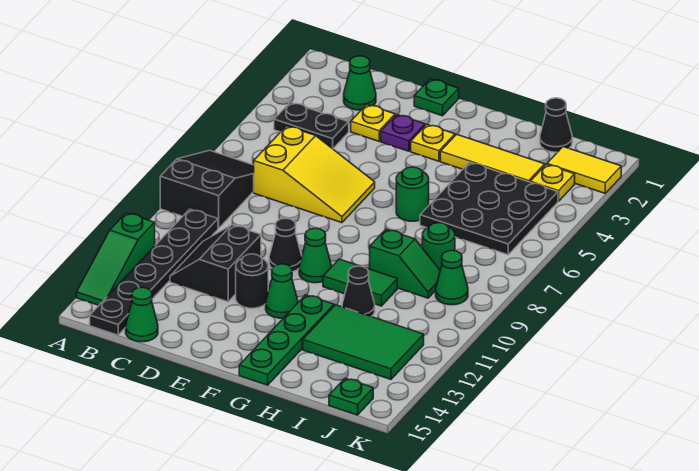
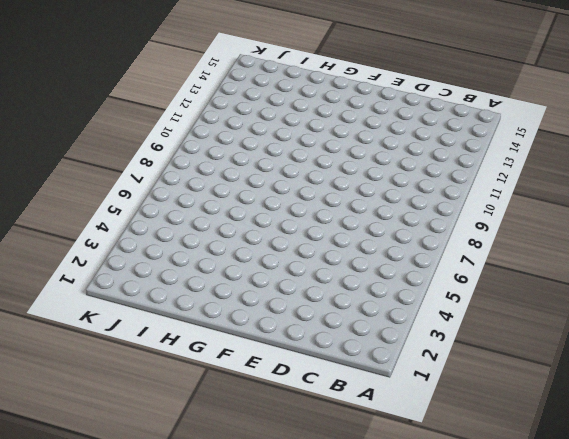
none -> black 2x3 slope [160,150,254,228]
none -> green 1x3 slope [77,213,155,305]
none -> black 1x2 plate [274,102,349,149]
none -> black 1x6 plate [90,209,218,335]

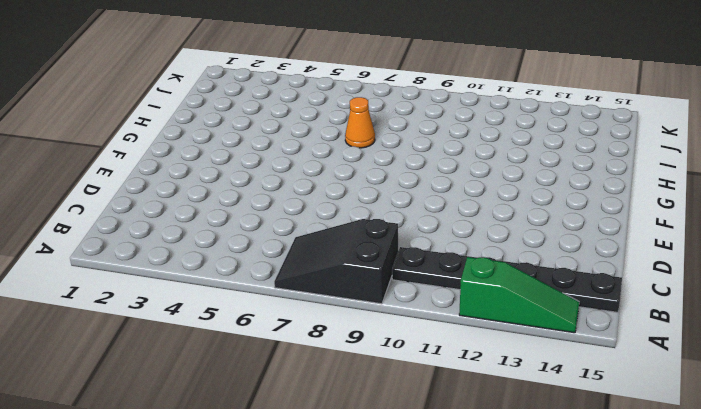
orange 1x1 cone [345,97,375,148] -> none
none -> black 1x2 plate [274,102,349,149]
none -> green 1x1 cone [344,56,376,110]
none -> yellow 2x3 slope [254,126,375,223]
none -> black 2x2 slope [170,225,261,302]

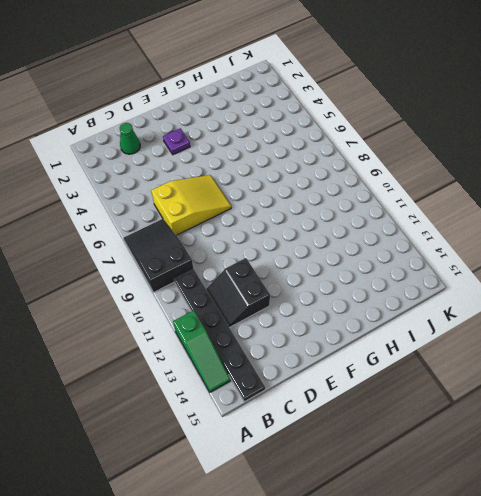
none -> black 1x2 plate [274,102,349,149]
none -> green 1x1 cone [126,287,158,342]
none -> yellow 1x1 plate [351,105,395,141]
none -> green 1x1 plate [414,79,459,116]

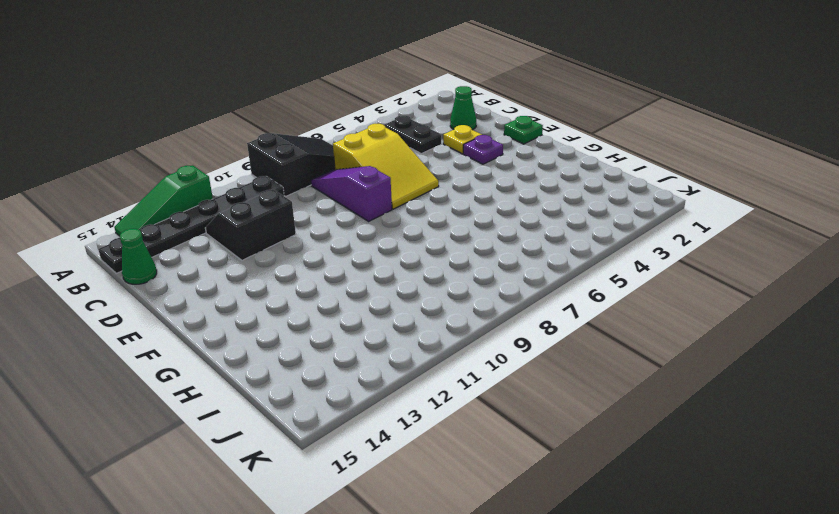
purple 1x3 slope [311,166,392,221] -> none
none -> black 1x1 cone [269,218,302,272]
none -> black 1x1 round brick [236,254,268,308]
none -> yellow 1x1 plate [411,124,455,161]
none -> green 1x1 cone [299,228,332,283]

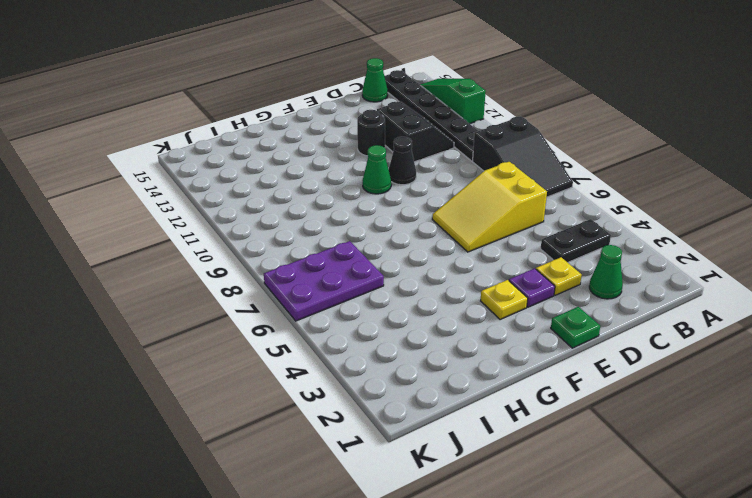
purple 2x3 plate [264,241,384,321] -> black 3x3 plate [420,162,558,255]
none -> green 1x1 cone [266,264,298,318]
none -> yellow 1x3 tile [440,134,545,182]
none -> green 1x1 round brick [396,167,429,221]
none -> green 1x2 tile [323,259,397,306]

